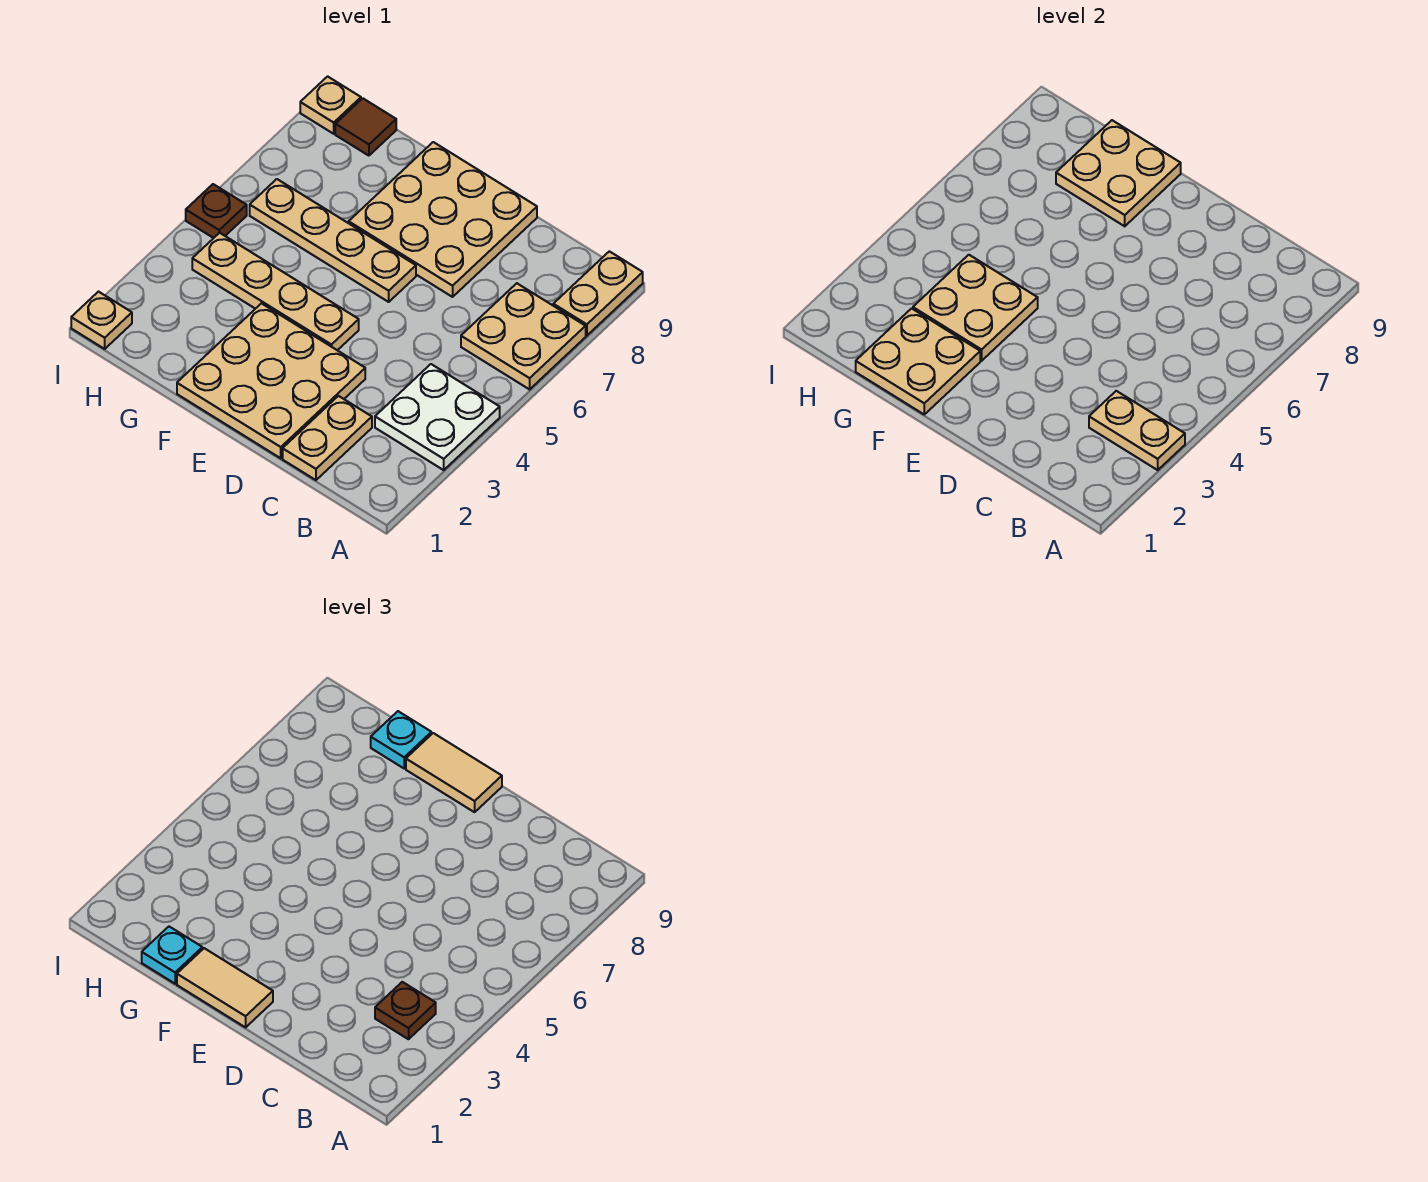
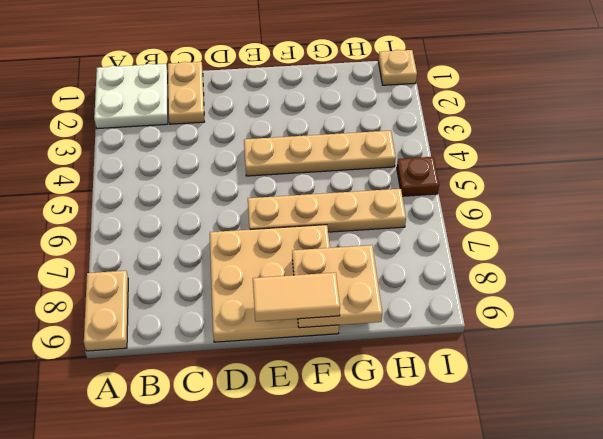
white 2x2 plate [94,64,168,129] -> white 2x2 plate moved to [375,364,500,470]
none -> tan 2x2 plate [461,283,586,389]
none -> tan 3x3 plate [177,303,365,458]
none -> brown 1x1 tile [335,98,396,156]

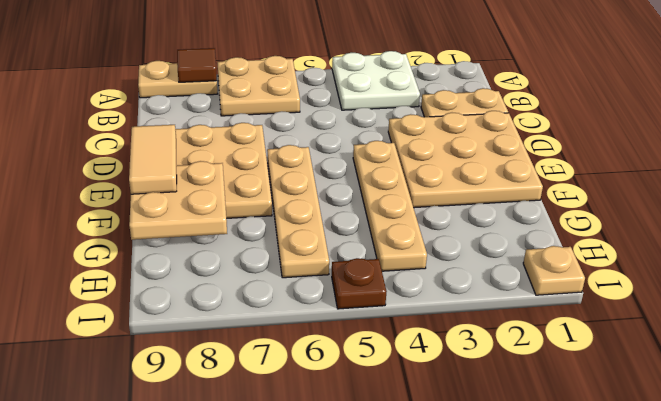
brown 1x1 tile [177,48,217,82] -> brown 1x1 tile moved to [335,98,396,156]
none -> tan 1x1 plate [300,76,361,134]
none -> tan 1x2 plate [1089,391,1185,470]
none -> tan 2x2 plate [856,308,980,414]

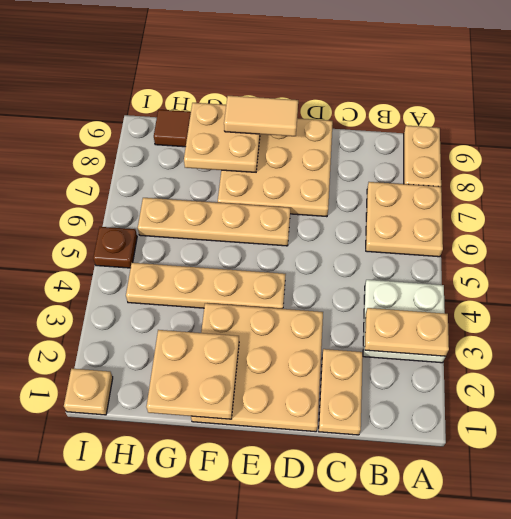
none -> tan 1x1 plate [300,76,361,134]
none -> tan 2x2 plate [913,255,1038,361]
none -> brown 1x1 plate [375,982,436,1039]

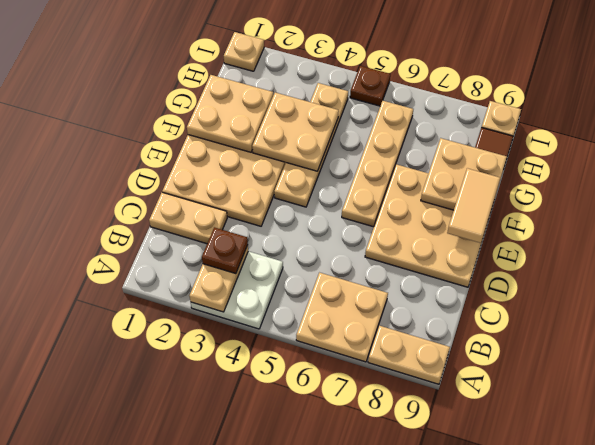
none -> tan 1x2 tile [177,948,273,1027]
none -> cyan 1x1 plate [142,927,202,984]
none -> cyan 1x1 plate [371,711,431,768]

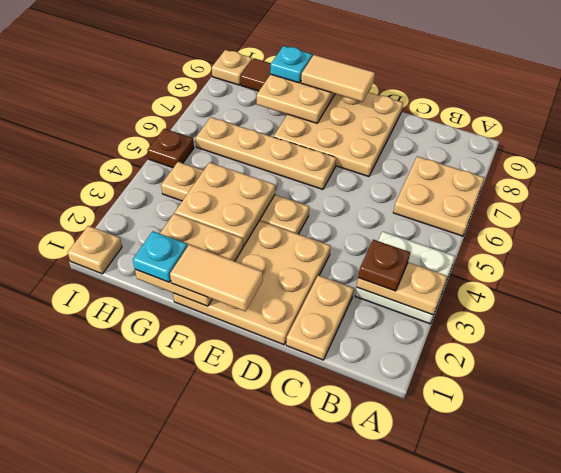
none -> tan 1x2 plate [553,251,643,336]

